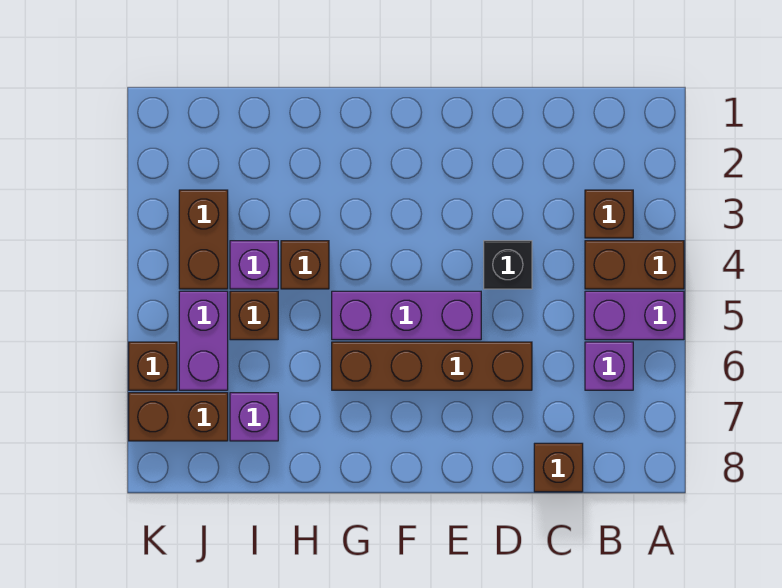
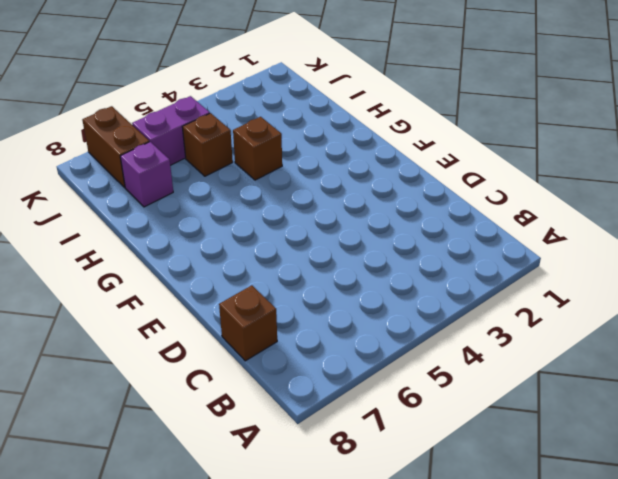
none -> brown 1x2 brick [585,241,684,289]
none -> purple 1x2 brick [585,291,684,340]
none -> brown 1x1 brick [585,190,633,238]

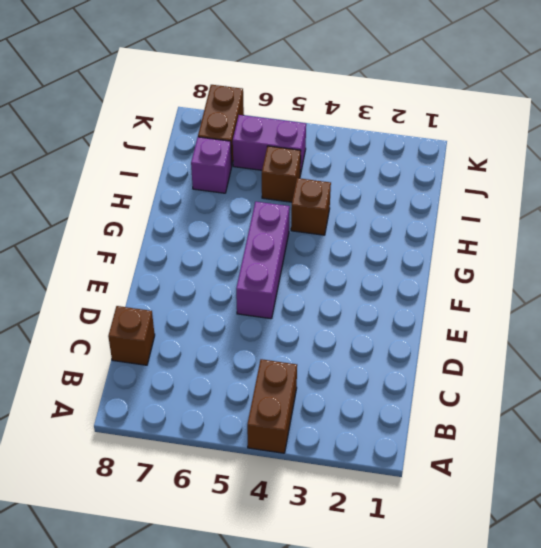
none -> purple 1x2 brick [585,291,684,340]
none -> brown 1x1 brick [585,190,633,238]
none -> purple 1x1 brick [585,342,633,390]

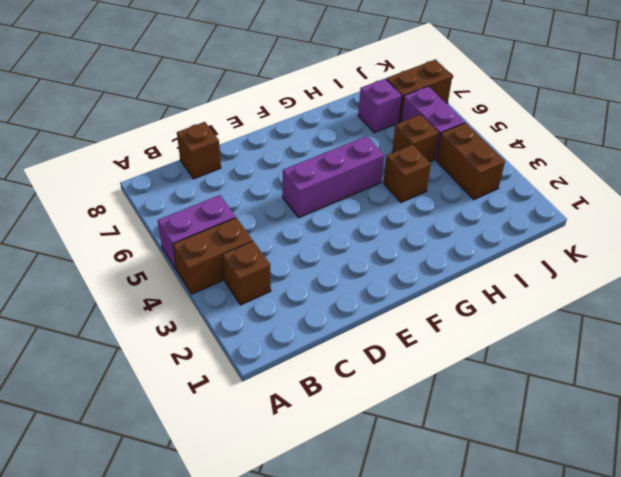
none -> purple 1x1 brick [585,342,633,390]
none -> black 1x1 brick [484,241,532,289]
none -> brown 1x4 brick [332,342,532,390]

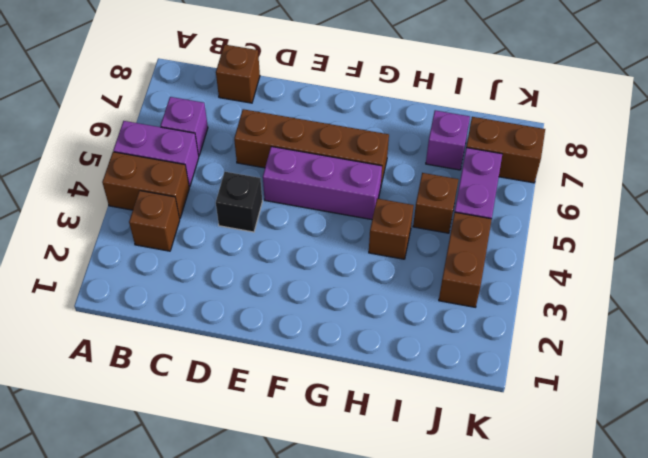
none -> purple 1x1 brick [230,241,278,289]
none -> brown 1x1 brick [129,342,177,390]

